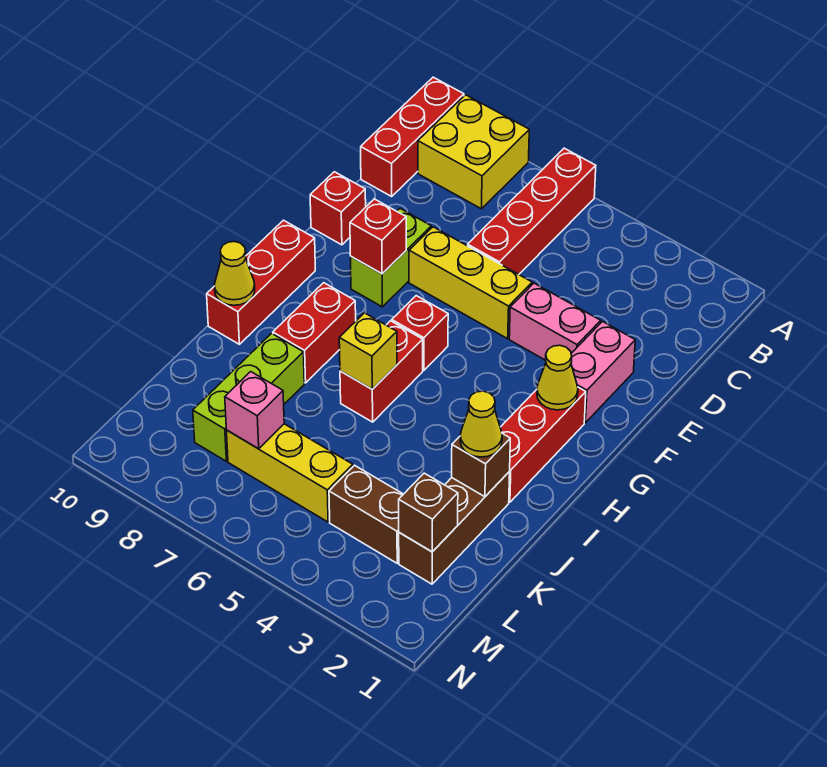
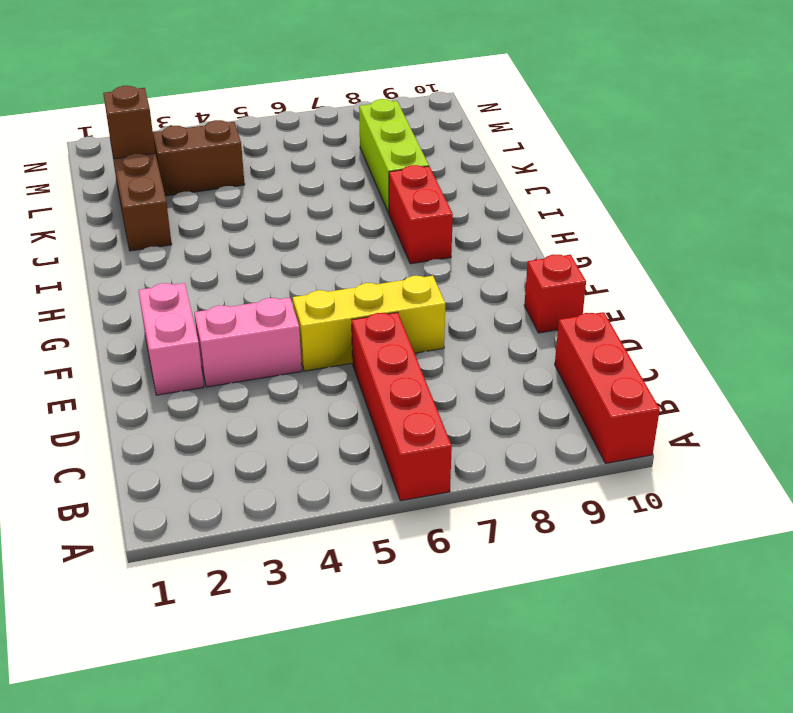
none -> yellow 2x2 brick [418,95,529,209]
none -> lime 1x2 brick [351,209,431,307]
none -> red 1x3 brick [500,387,586,502]

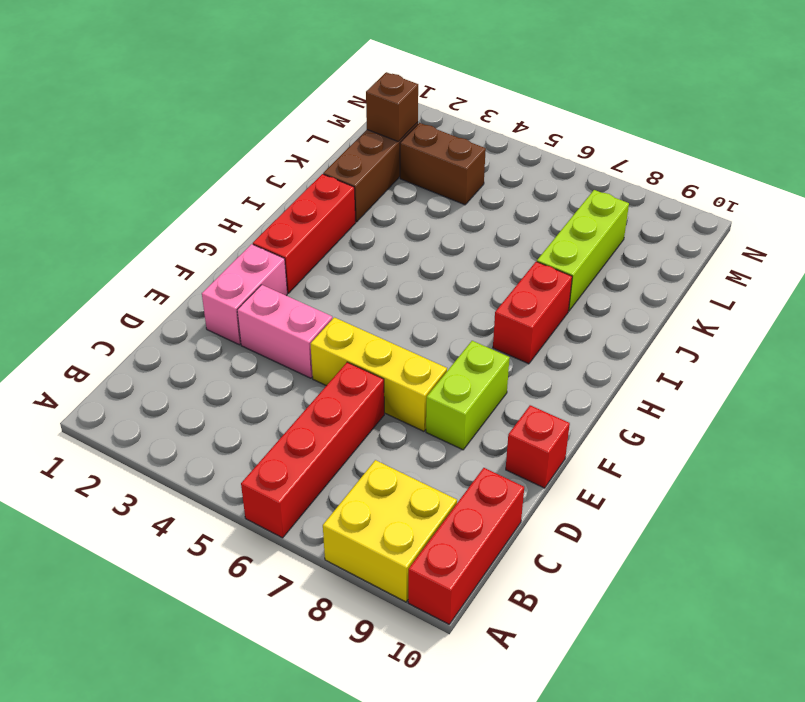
none -> red 1x1 brick [392,296,448,370]
none -> red 1x3 brick [207,220,315,344]
none -> red 1x2 brick [340,321,423,422]

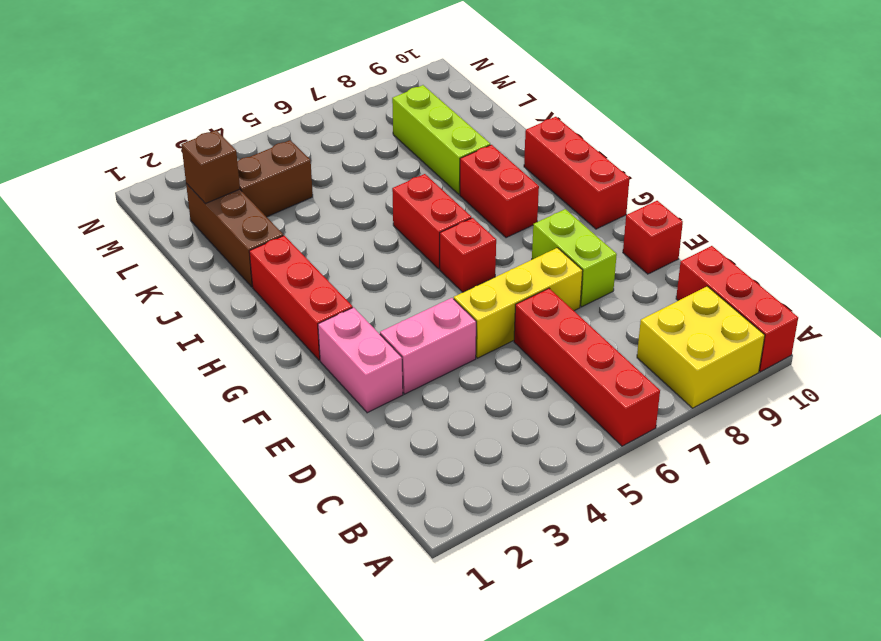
none -> yellow 1x3 brick [226,424,353,522]
none -> red 1x1 brick [350,199,406,274]
none -> yellow 1x1 cone [537,345,578,410]

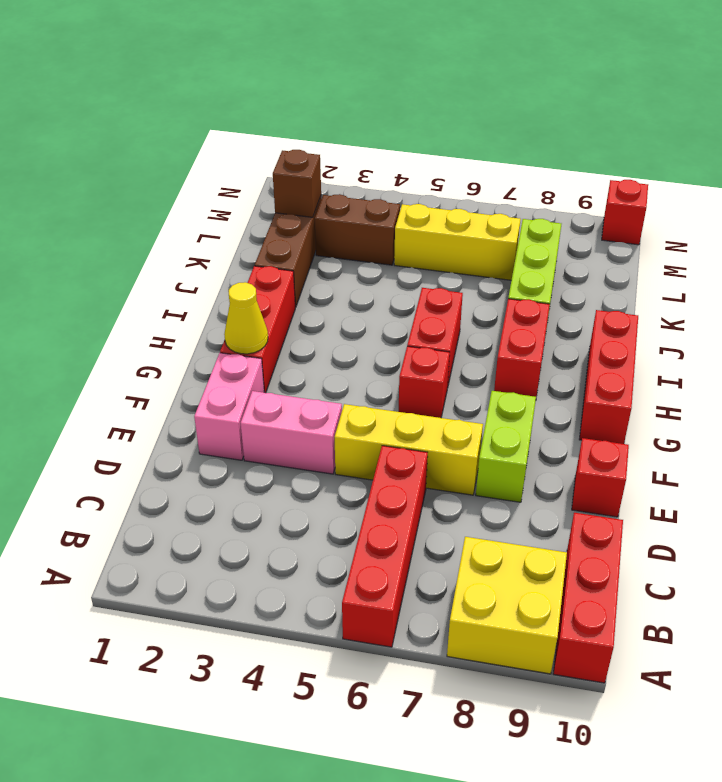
red 1x1 brick [602,180,648,245] -> red 1x1 brick moved to [350,199,406,274]
none -> yellow 1x1 brick [339,313,397,389]
none -> yellow 1x1 cone [214,242,255,305]
none -> brown 1x1 brick [452,434,510,497]

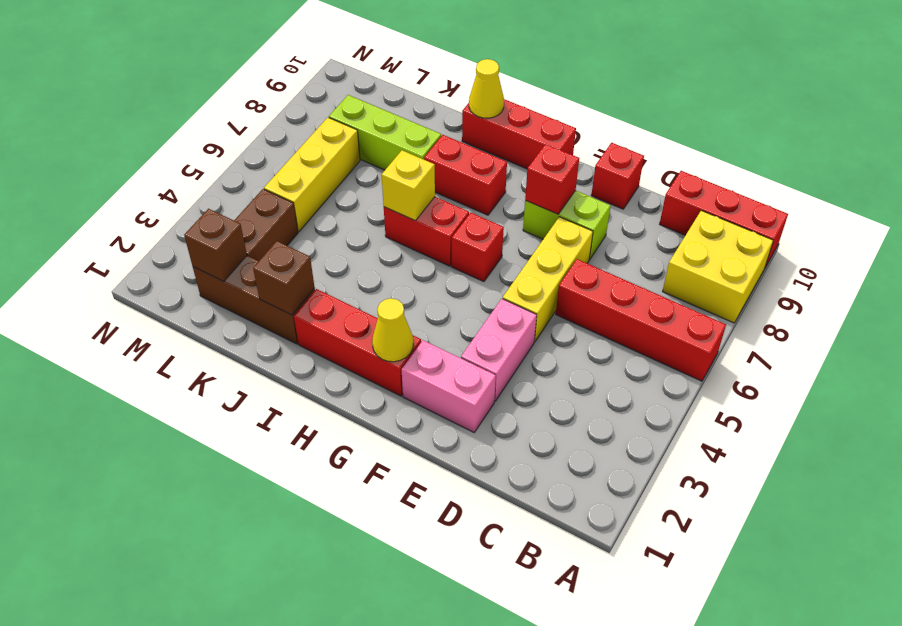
none -> pink 1x1 brick [225,372,284,449]
none -> yellow 1x1 cone [460,391,502,457]

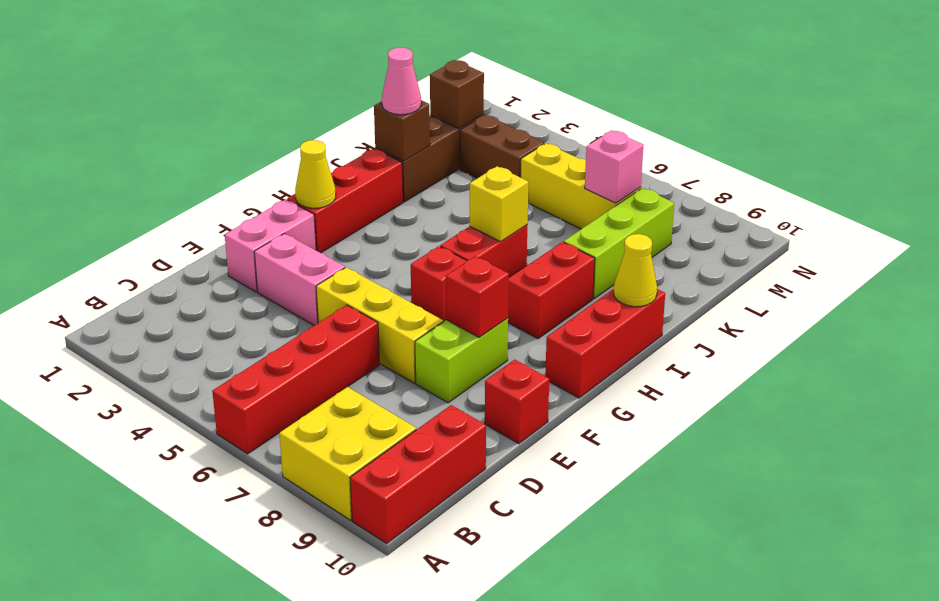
pink 1x1 cone [382,48,421,115] -> yellow 1x1 cone [460,391,502,457]

